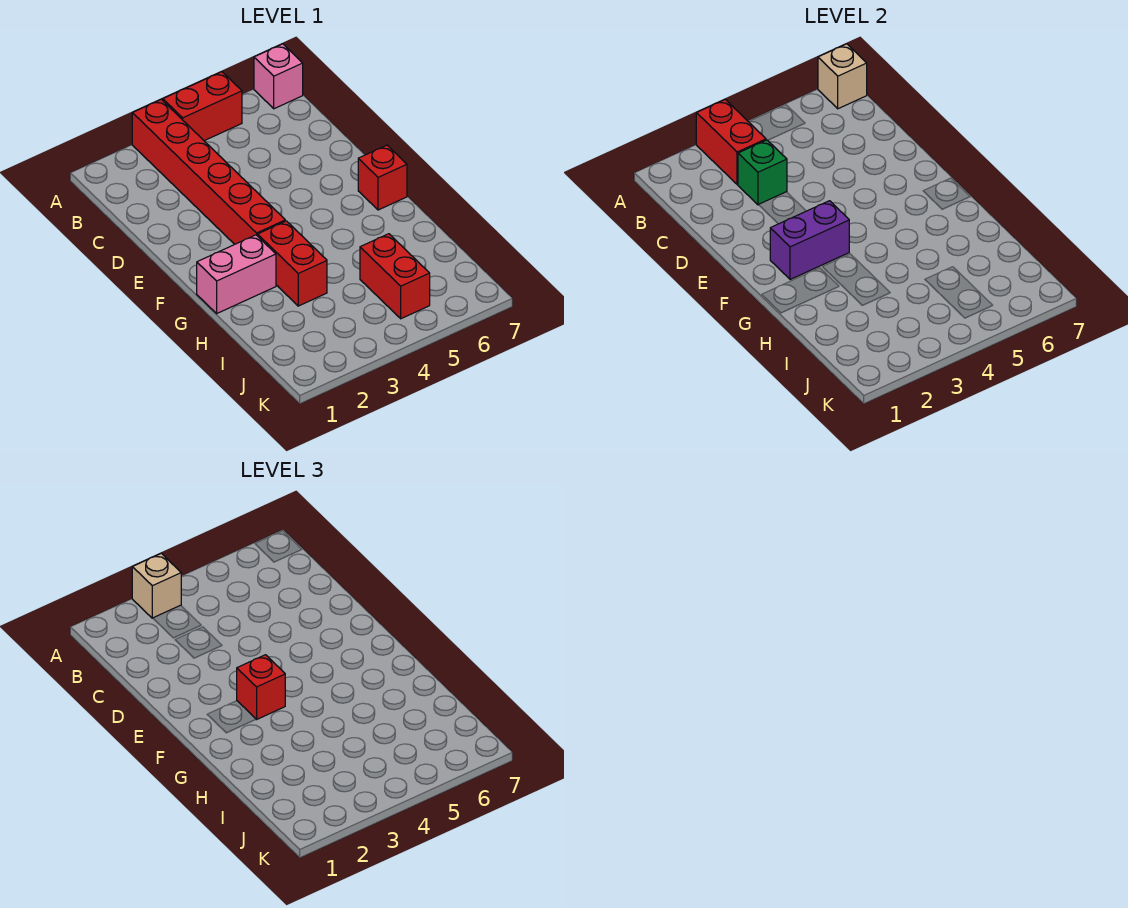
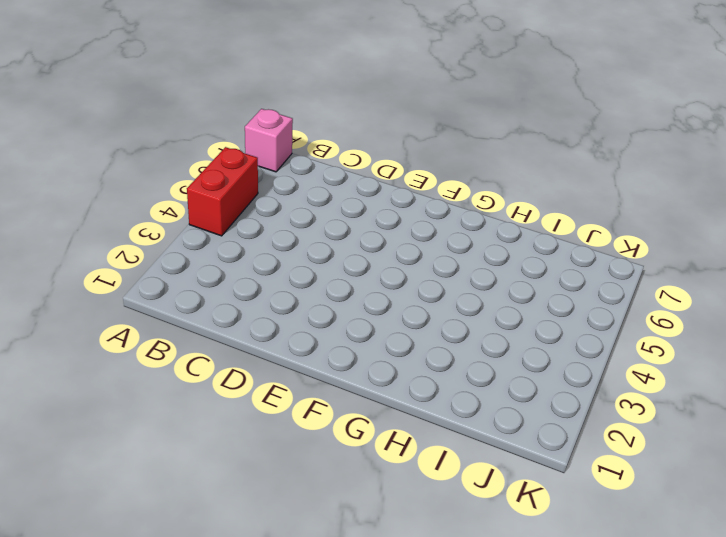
none -> red 1x6 brick [132,99,285,244]
none -> red 1x1 brick [358,145,407,210]
none -> pink 1x2 brick [197,235,276,313]

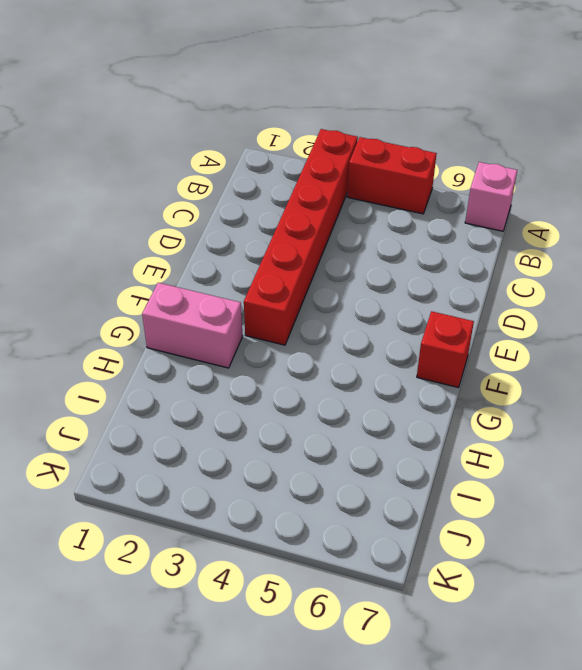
none -> red 1x2 brick [258,221,327,306]
none -> red 1x2 brick [360,234,430,319]
none -> red 1x2 brick [696,99,766,185]

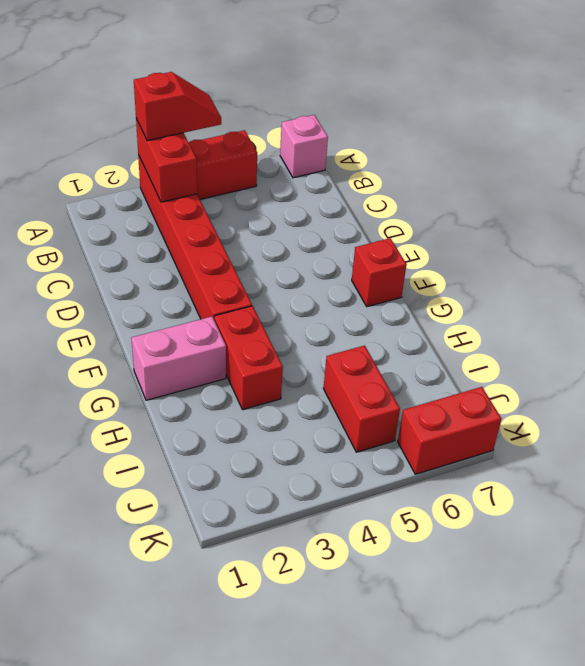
red 1x2 slope [134,72,221,141] -> tan 1x1 brick [132,553,181,618]
red 1x2 brick [398,387,501,474] -> none
none -> tan 1x1 brick [818,44,867,109]
none -> green 1x1 brick [738,140,787,205]
none -> purple 1x2 brick [770,201,849,279]

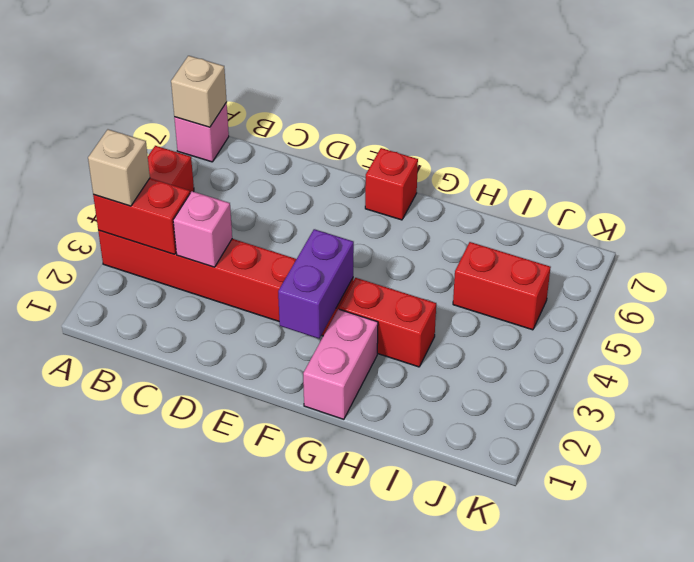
pink 1x1 brick [173,191,232,267] -> green 1x1 brick [738,140,787,205]
none -> red 1x1 brick [237,655,285,719]

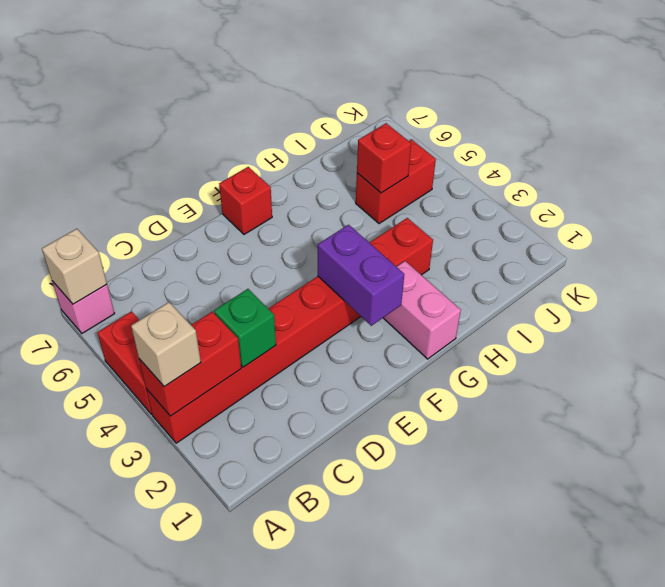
red 1x1 brick [357,123,411,193] -> red 1x1 brick moved to [237,655,285,719]

